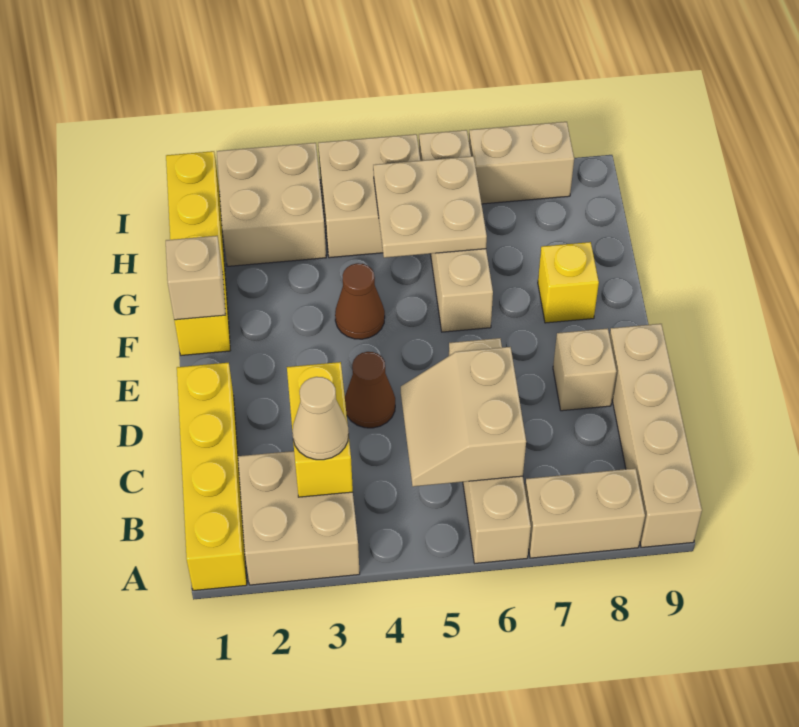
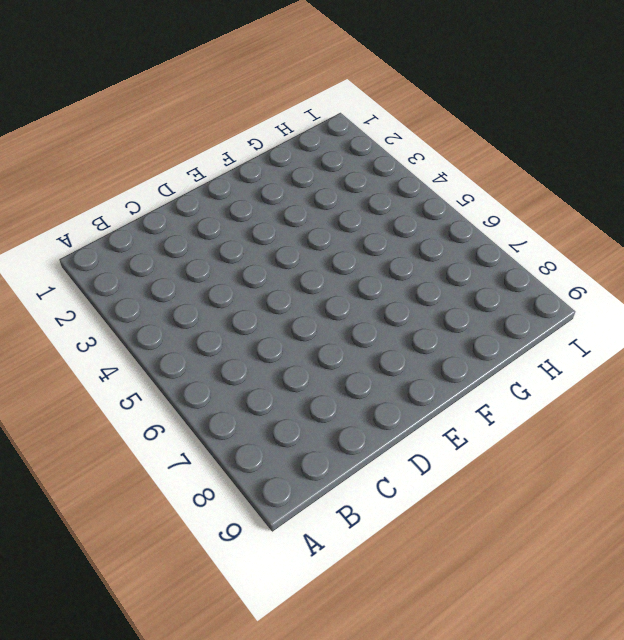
none -> yellow 1x4 brick [177,363,247,591]
none -> tan 2x2 brick [238,451,360,585]
none -> tan 1x4 brick [449,338,531,563]

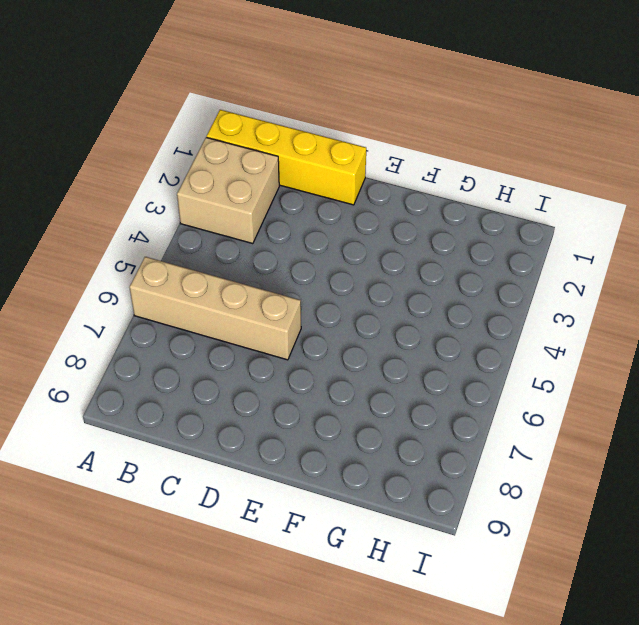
none -> tan 1x2 brick [525,468,645,558]
none -> tan 1x4 brick [609,324,702,547]
none -> brown 1x1 cone [345,352,395,428]

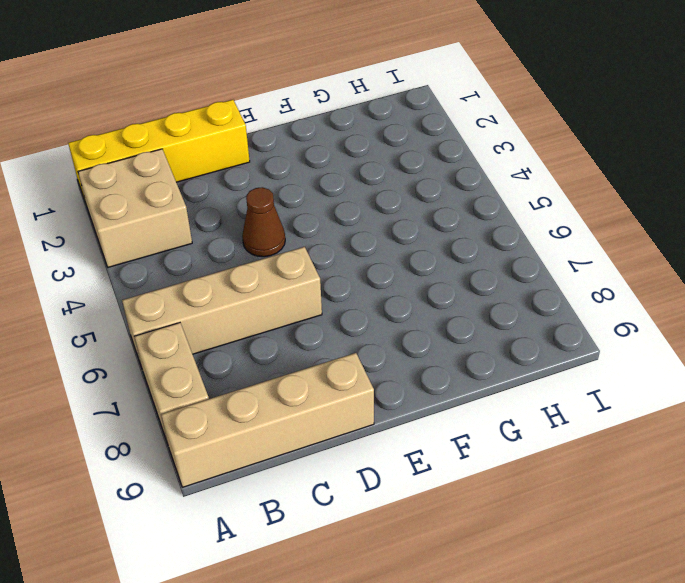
none -> tan 1x1 brick [553,328,616,411]
none -> yellow 1x4 brick [166,151,230,355]
none -> brown 1x1 cone [335,263,385,339]

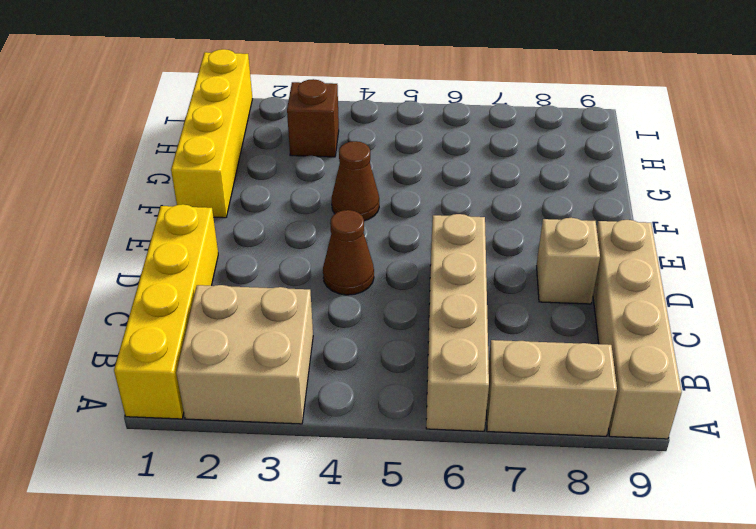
brown 1x1 brick [287,79,339,157] -> tan 2x2 brick [217,143,326,266]
none -> tan 1x4 brick [419,130,493,332]
none -> yellow 1x1 brick [538,242,599,323]
none -> tan 2x2 brick [318,134,420,258]

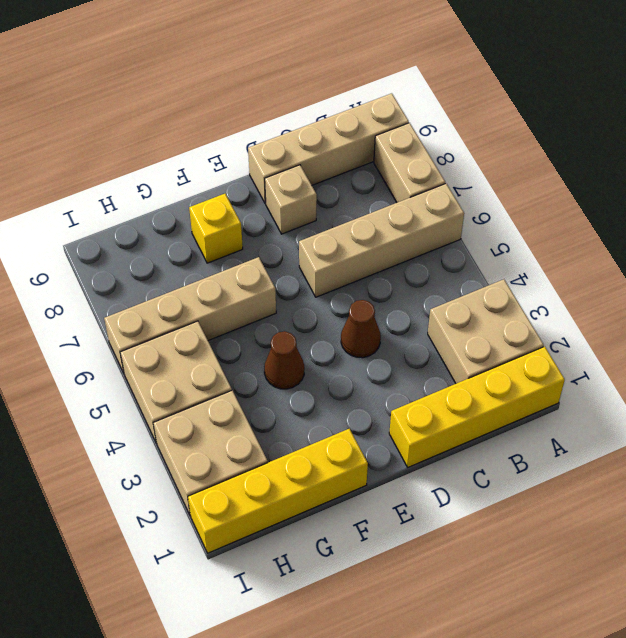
none -> tan 1x2 brick [469,122,574,204]
none -> yellow 1x2 brick [287,362,353,497]
none -> tan 2x2 slope [401,347,526,486]

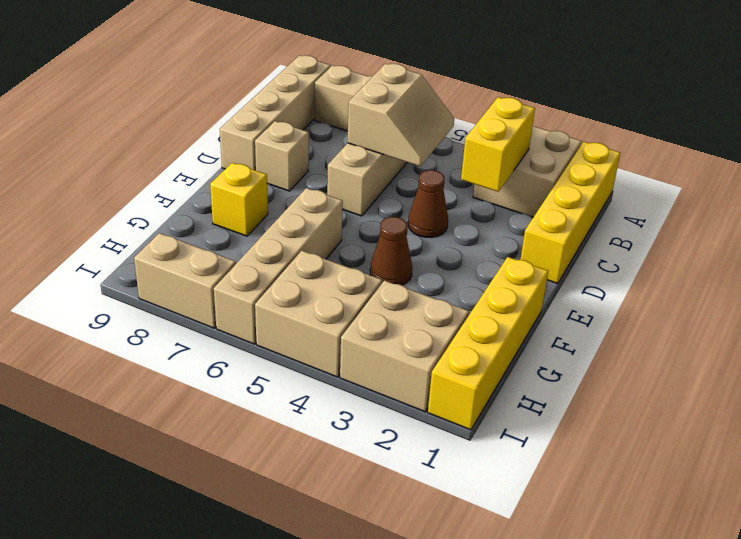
none -> tan 1x1 brick [166,236,226,320]
none -> tan 2x2 plate [373,156,487,258]
none -> tan 1x1 cone [292,377,349,460]

